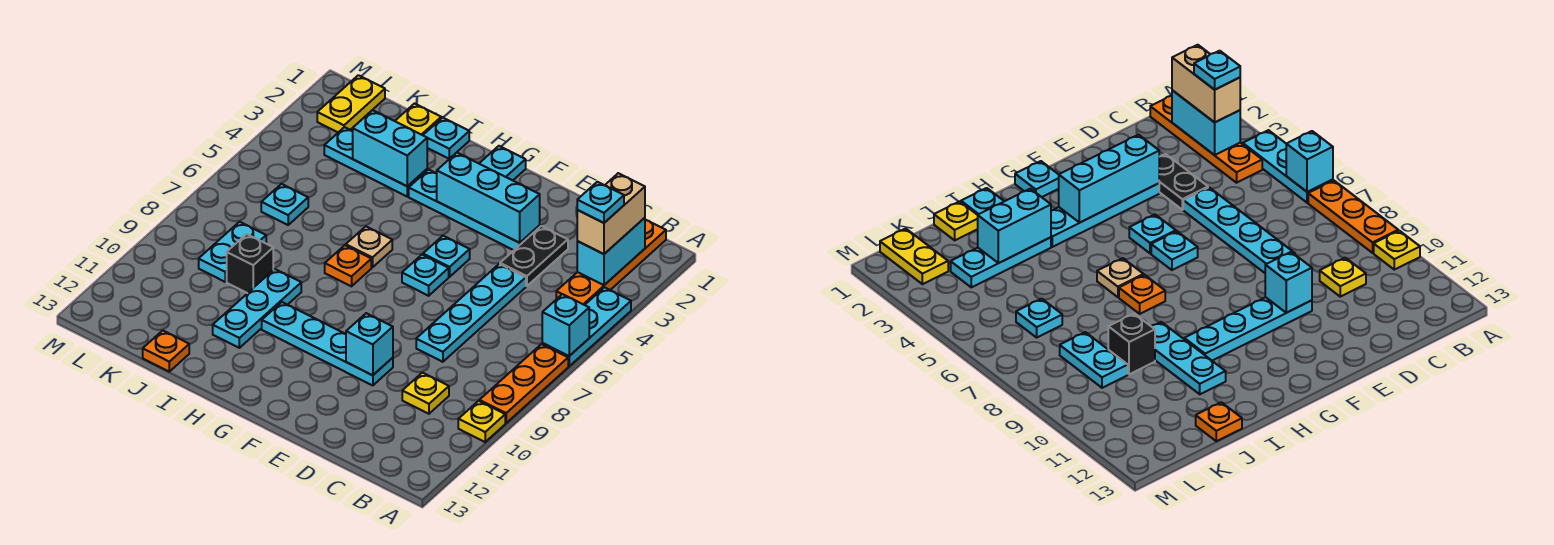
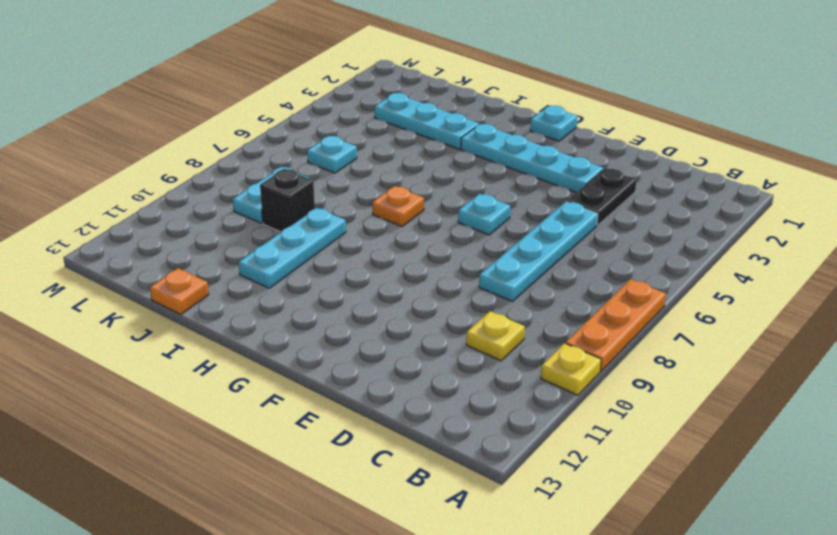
none -> cyan 1x3 plate [542,287,631,366]
none -> orange 1x4 plate [556,220,666,305]
none -> cyan 1x4 plate [262,302,393,386]
none -> cyan 1x1 plate [423,236,470,277]

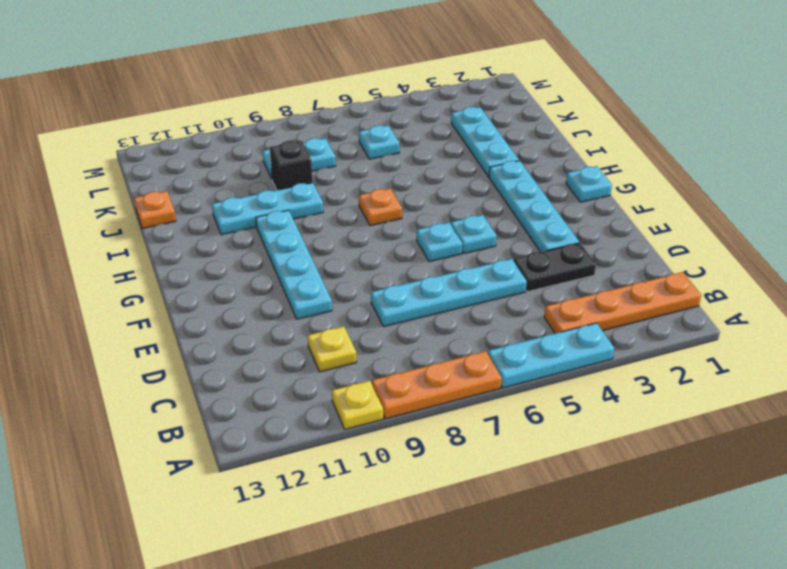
none -> tan 1x1 plate [346,226,392,268]
none -> cyan 1x1 plate [423,118,469,159]
none -> yellow 1x1 plate [395,104,441,135]
none -> yellow 1x2 plate [317,75,385,132]

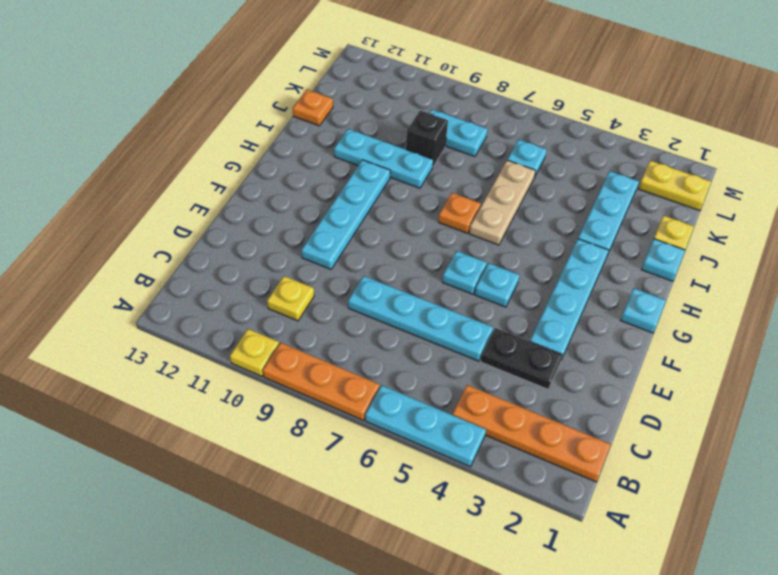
tan 1x3 plate [469,160,536,245] -> tan 1x1 plate [346,226,392,268]
none -> cyan 1x1 brick [542,294,589,356]
none -> cyan 1x2 brick [577,218,645,285]
none -> cyan 1x3 brick [437,153,540,243]
none -> cyan 1x1 brick [346,313,393,375]

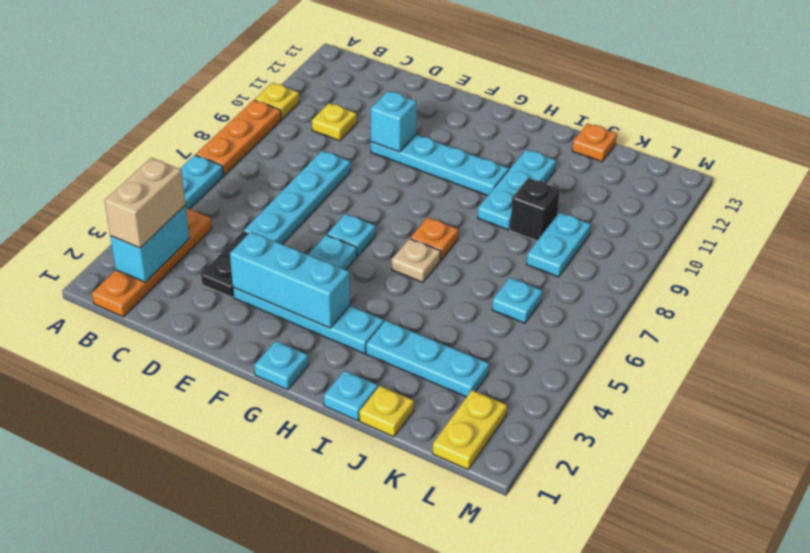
none -> cyan 1x1 brick [542,294,589,356]
none -> cyan 1x2 brick [353,110,427,186]
none -> cyan 1x1 plate [577,182,624,223]

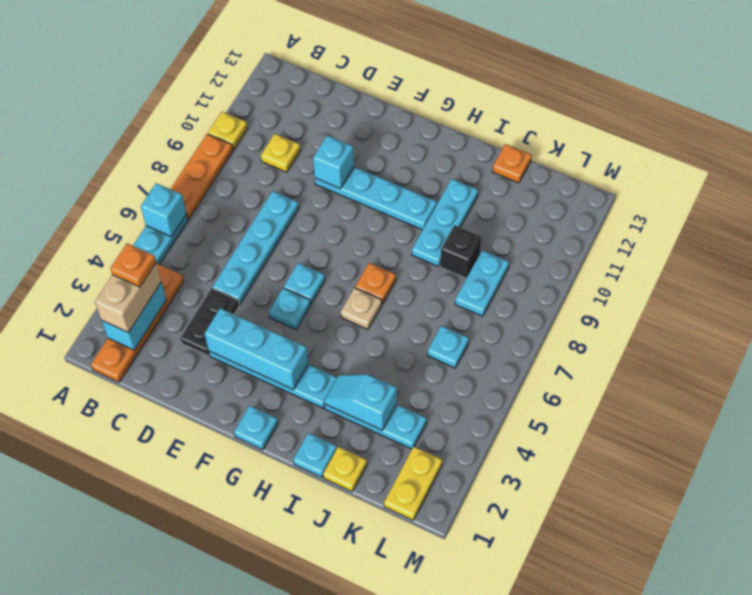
orange 1x1 plate [110,244,156,287] -> cyan 1x1 plate [577,182,624,223]
cyan 1x2 slope [324,374,397,430] -> cyan 1x2 brick [353,110,427,186]

